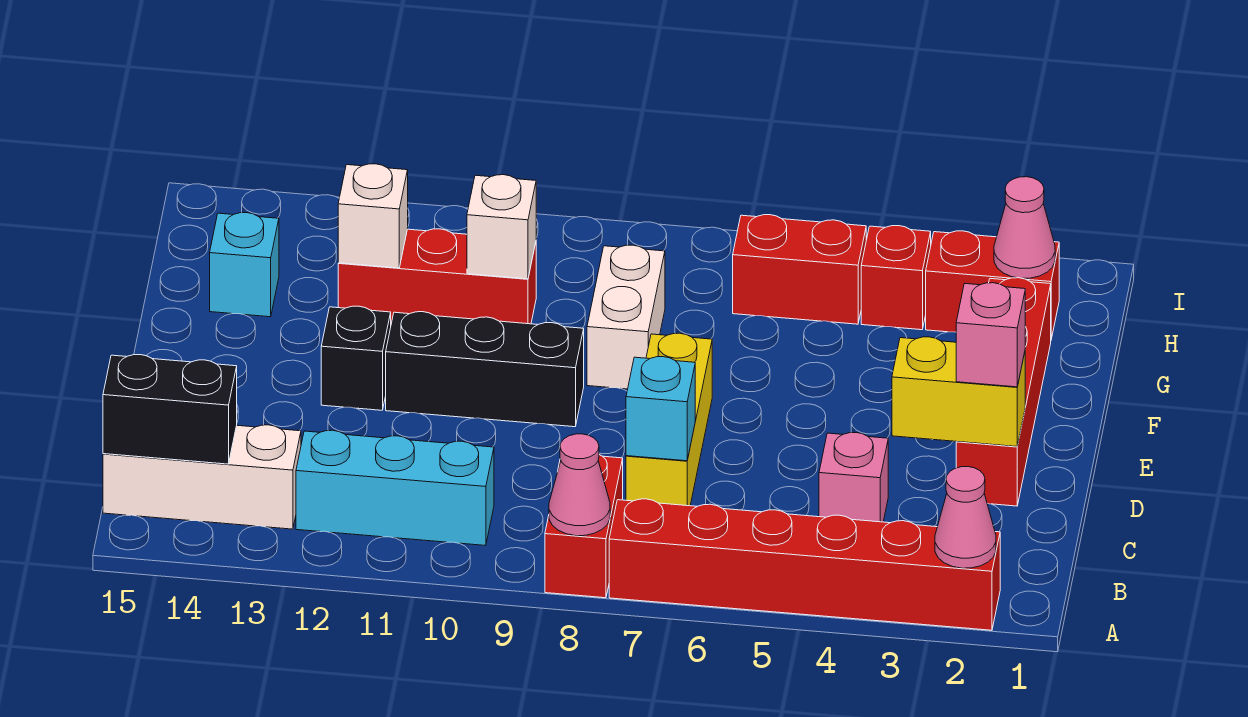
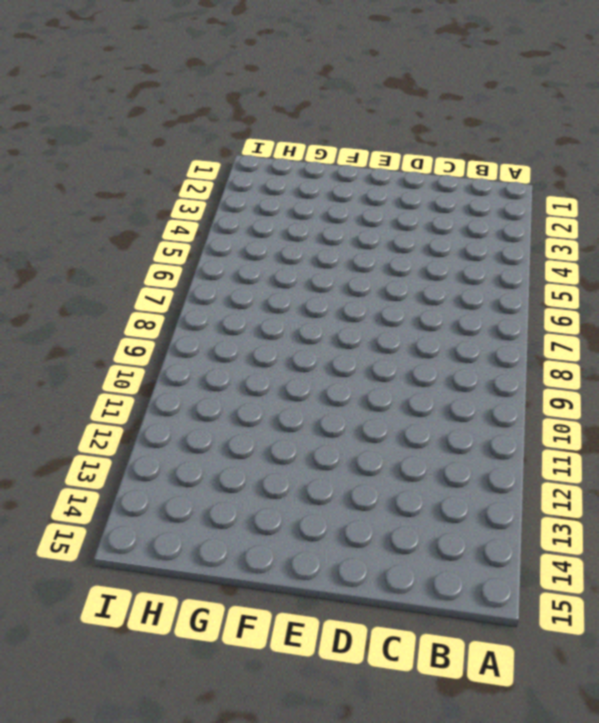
none -> red 1x6 brick [609,499,1000,630]
none -> red 1x2 brick [545,455,623,598]
none -> cyan 1x3 brick [296,430,494,546]

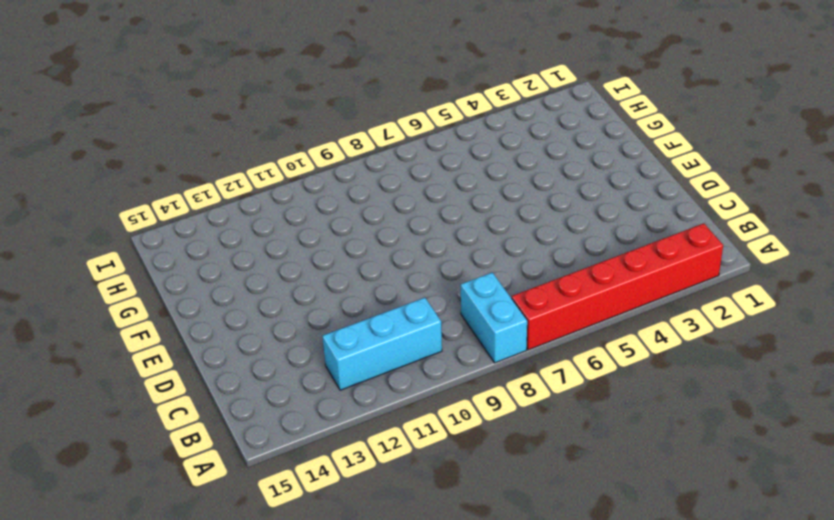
cyan 1x2 brick [461,273,527,363] -> red 1x2 brick [545,455,623,598]
none -> white 1x3 brick [103,425,301,529]
none -> pink 1x1 brick [819,433,888,522]
none -> yellow 1x3 brick [626,333,712,506]

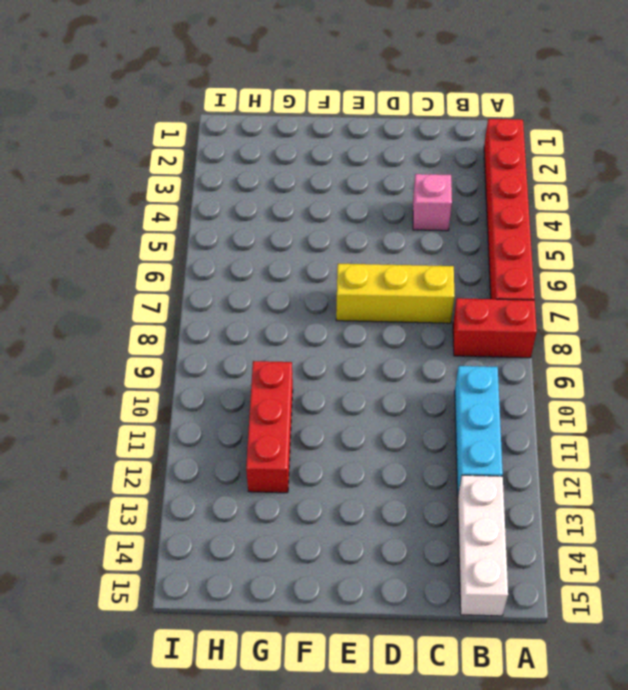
none -> red 1x4 brick [956,278,1051,506]
none -> black 1x3 brick [386,312,584,427]
none -> black 1x1 brick [321,306,391,410]

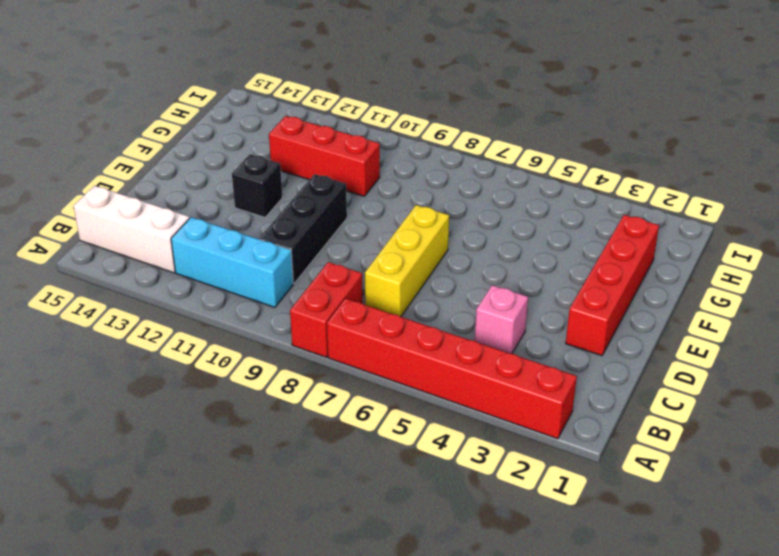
black 1x3 brick [259,174,347,284] -> black 1x3 brick turned to [386,312,584,427]
none -> white 1x2 brick [587,245,665,389]
none -> cyan 1x1 brick [210,213,279,317]
none -> red 1x2 brick [926,231,1059,339]

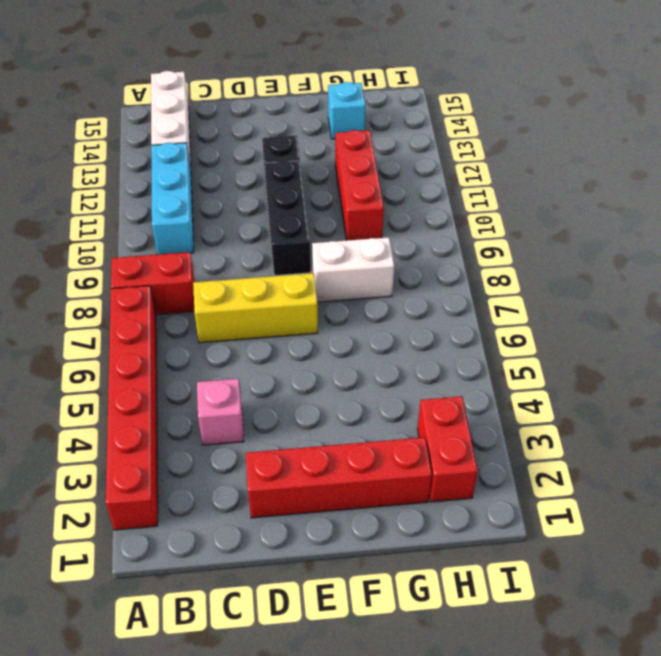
none -> red 1x1 brick [861,226,931,330]
none -> red 1x2 brick [733,215,866,324]
none -> pink 1x1 cone [935,467,996,568]

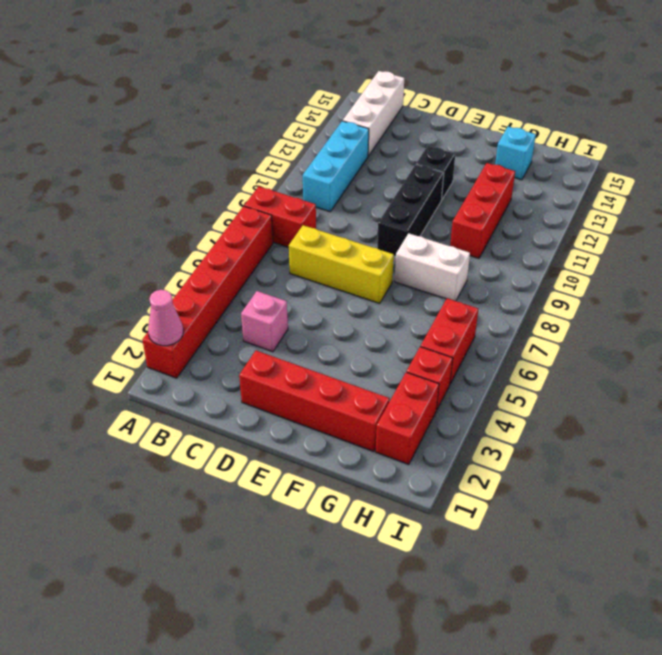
none -> pink 1x1 cone [549,434,610,536]
none -> black 1x2 brick [103,355,237,464]
none -> cyan 1x1 brick [626,357,695,461]

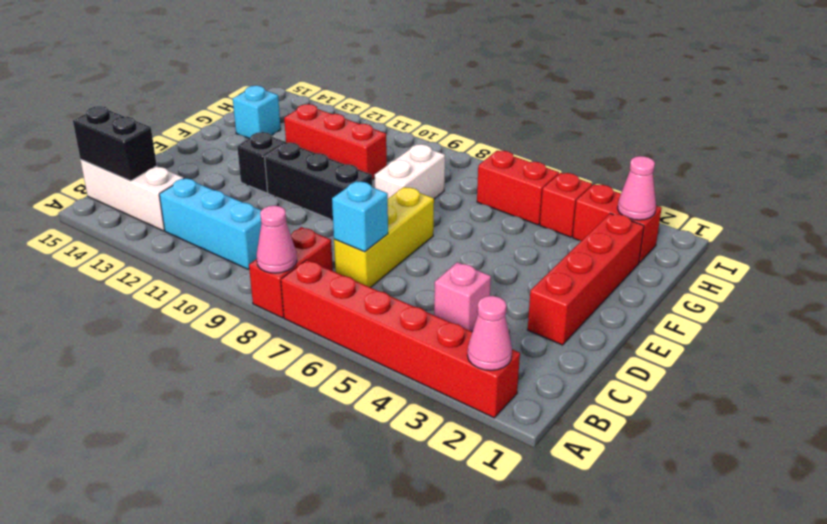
none -> yellow 1x2 brick [892,337,1025,447]
none -> white 1x1 brick [467,175,536,279]
none -> white 1x1 brick [338,164,408,268]

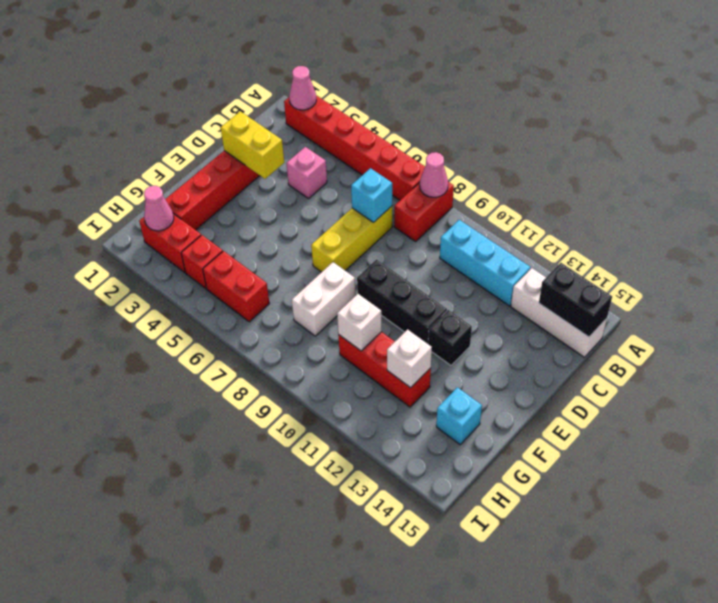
none -> pink 1x1 brick [956,283,1025,387]

